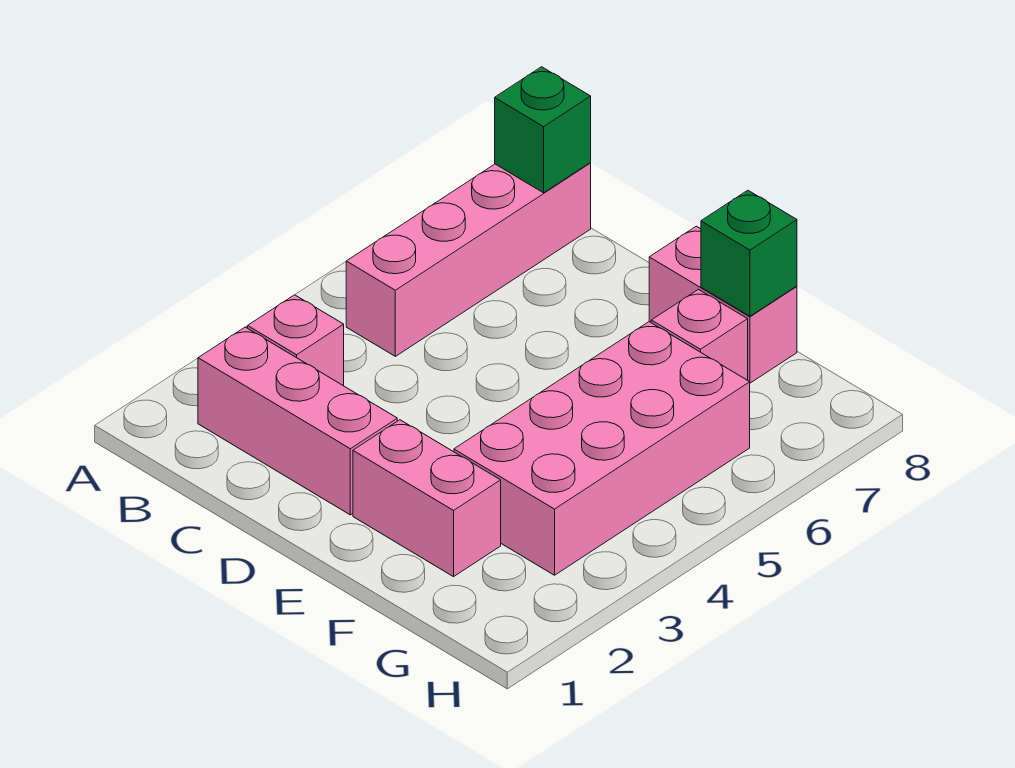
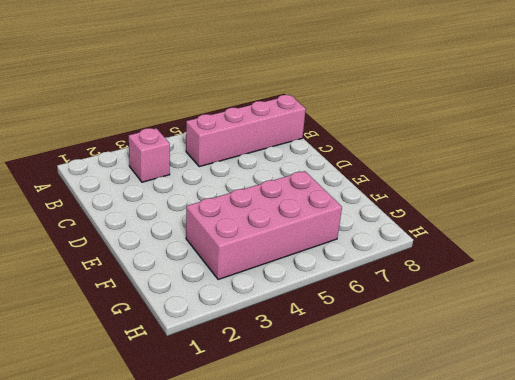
none -> pink 1x3 brick [198,327,397,515]
none -> pink 1x2 brick [353,420,501,577]

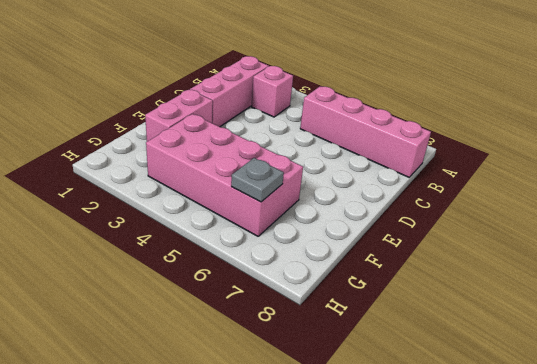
grey 1x1 plate [231,158,284,202] -> none
none -> pink 1x2 brick [649,226,797,383]
none -> pink 1x1 brick [651,290,748,380]

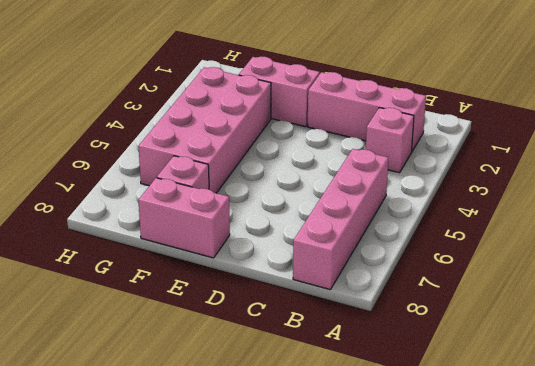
none -> green 1x1 brick [495,67,591,193]
none -> green 1x1 brick [701,190,797,316]

